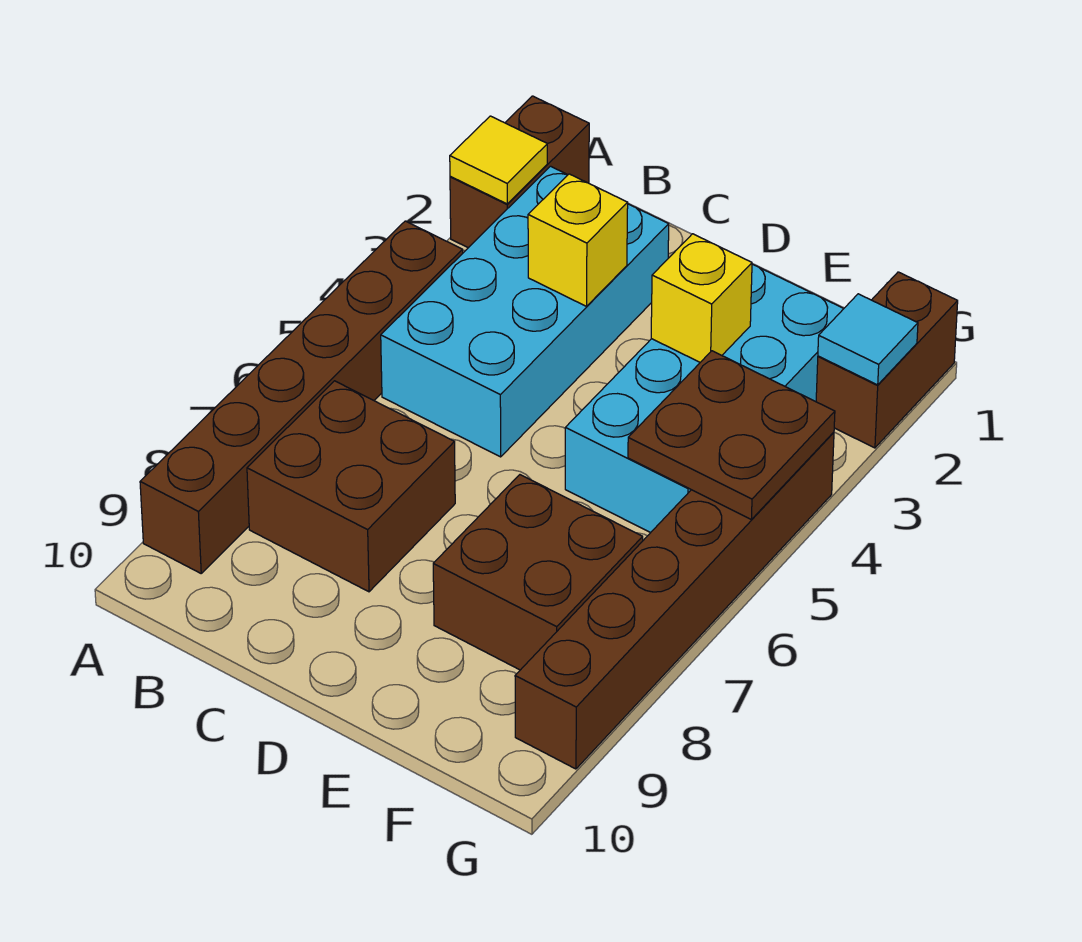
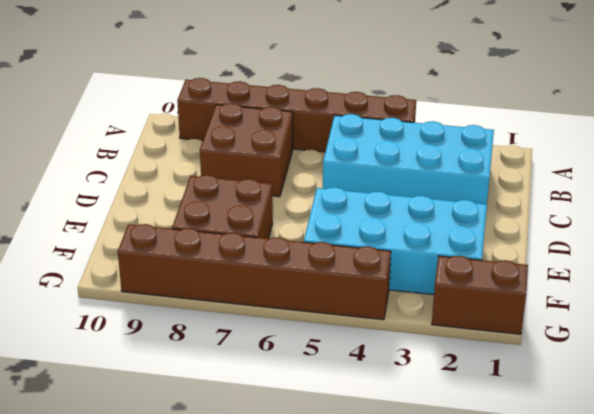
none -> brown 1x2 brick [450,96,589,248]
none -> yellow 1x1 tile [450,116,547,204]
none -> yellow 1x1 brick [528,174,628,306]

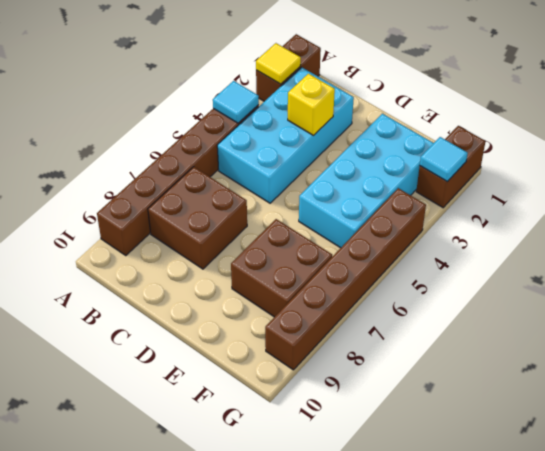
cyan 1x1 tile [213,81,259,123] -> none
none -> yellow 1x1 brick [651,234,752,362]
none -> brown 2x2 plate [628,351,835,519]

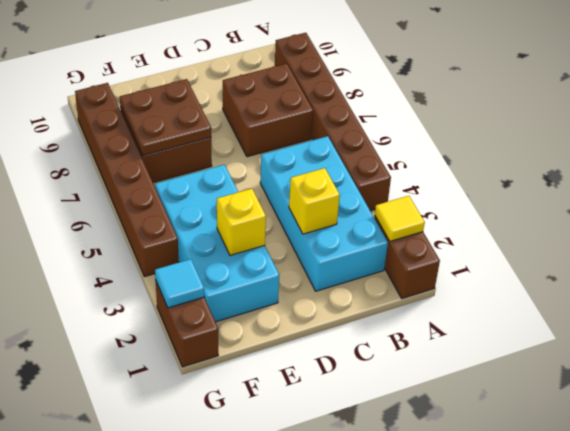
brown 2x2 plate [120,79,211,155] -> brown 2x2 plate moved to [628,351,835,519]

